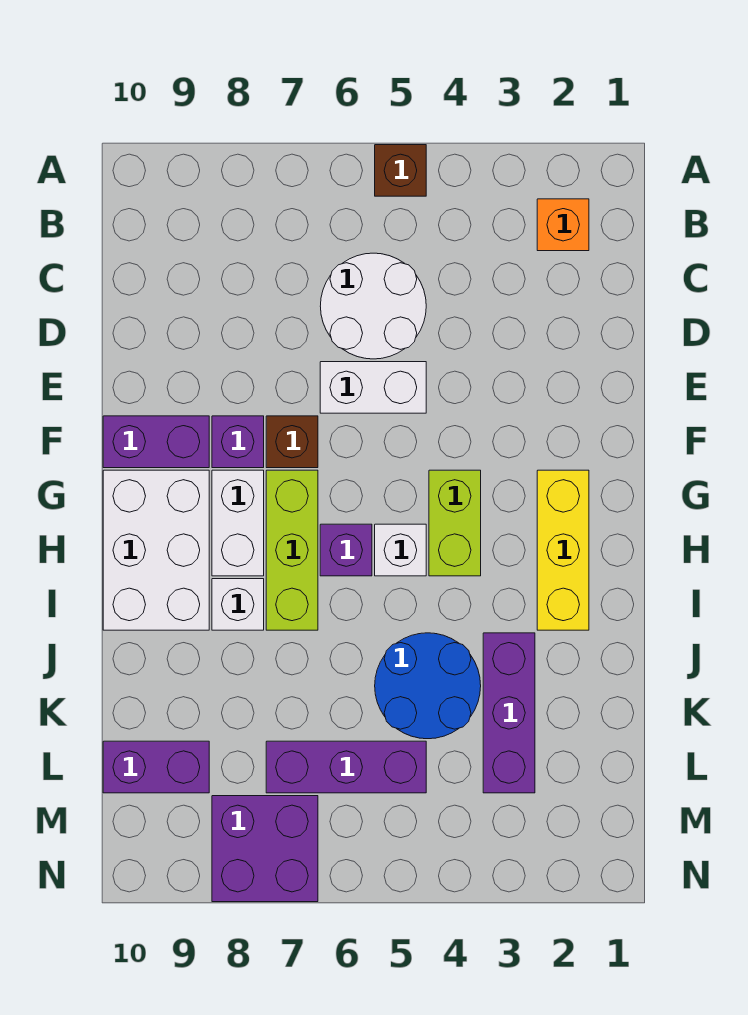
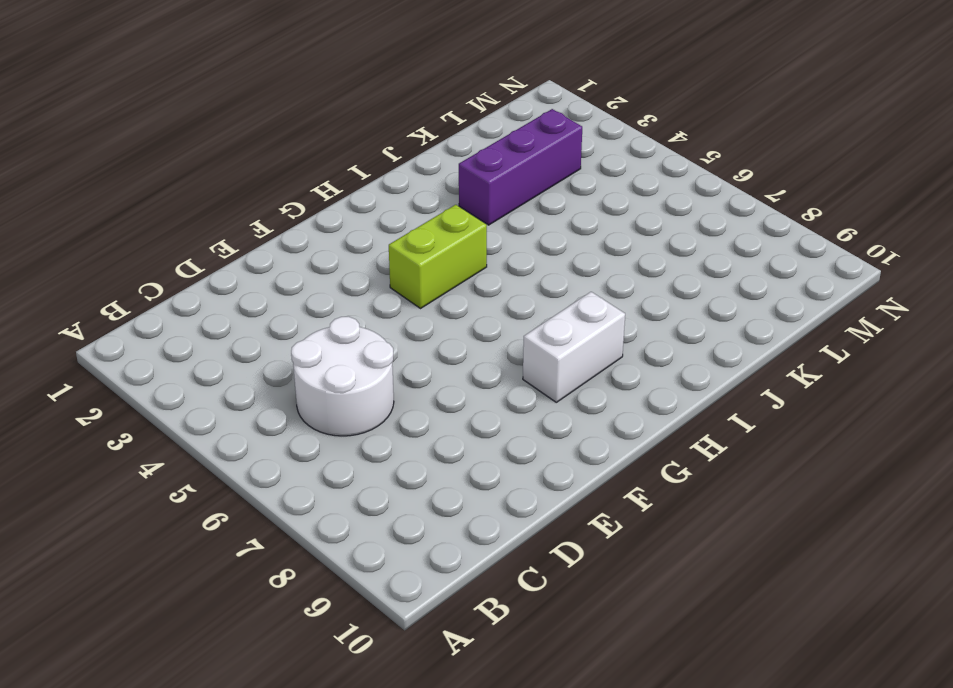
none -> brown 1x1 brick [375,145,426,196]
none -> orange 1x1 brick [537,199,589,251]
none -> white 1x2 brick [320,362,426,413]

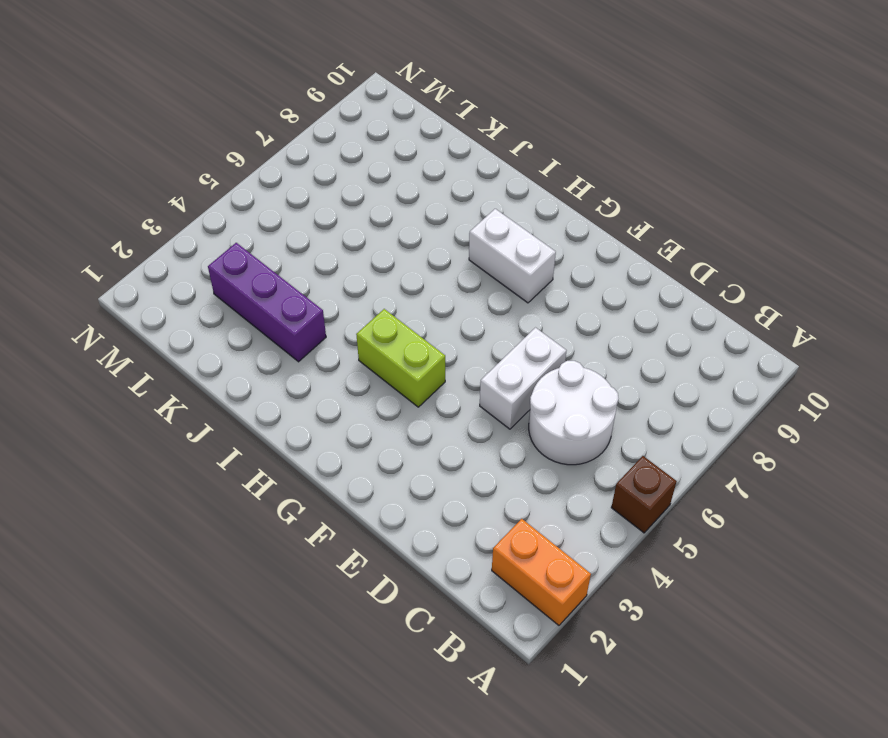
orange 1x2 brick [492,519,591,625] -> orange 1x1 brick [537,199,589,251]
none -> brown 1x1 brick [266,416,318,468]
none -> purple 1x1 brick [212,416,264,468]
none -> purple 1x2 brick [103,416,209,468]

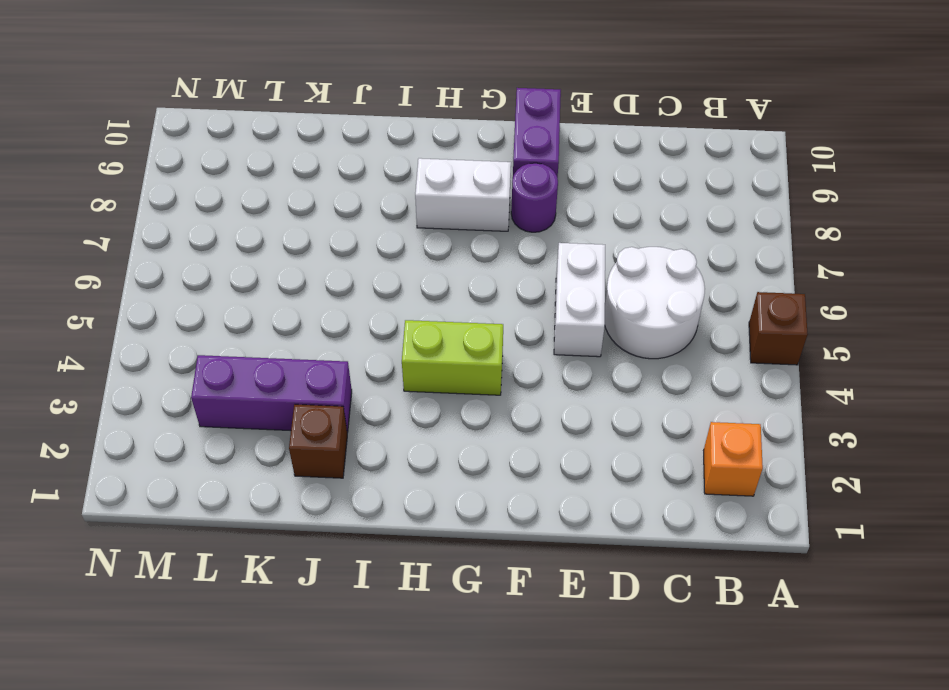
purple 1x1 round brick [511,163,558,232] -> purple 1x1 brick [212,416,264,468]
brown 1x1 brick [289,404,347,478] -> brown 1x1 brick moved to [266,416,318,468]
none -> yellow 1x3 brick [537,470,589,630]
none -> lime 1x3 brick [266,470,318,630]
none -> white 2x3 brick [103,470,209,630]

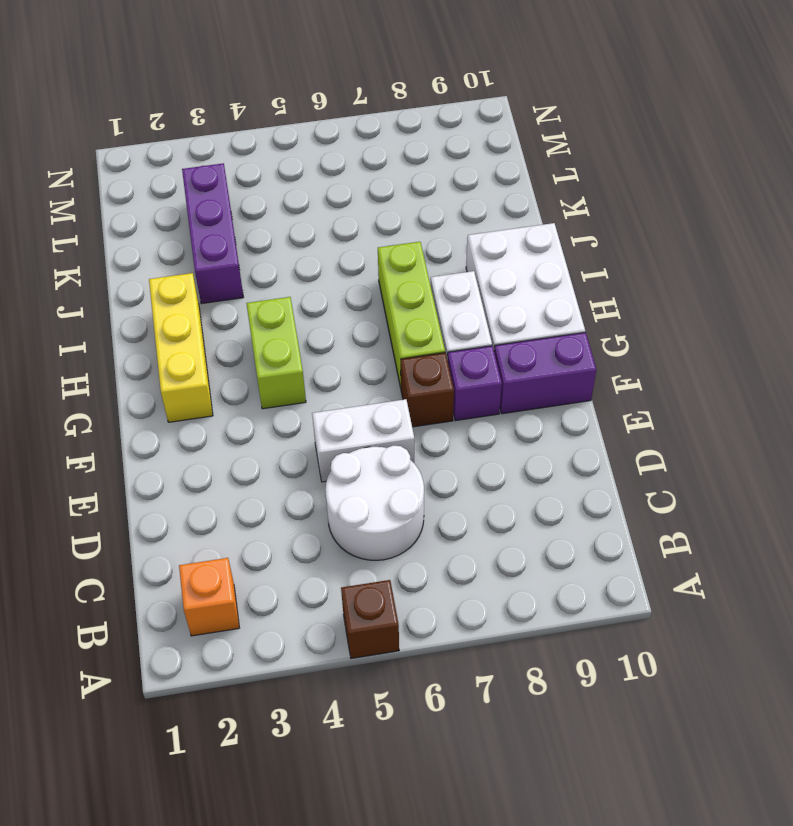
none -> white 1x1 brick [375,524,426,576]
none -> purple 1x1 brick [320,524,372,576]
none -> white 1x1 brick [212,579,264,630]

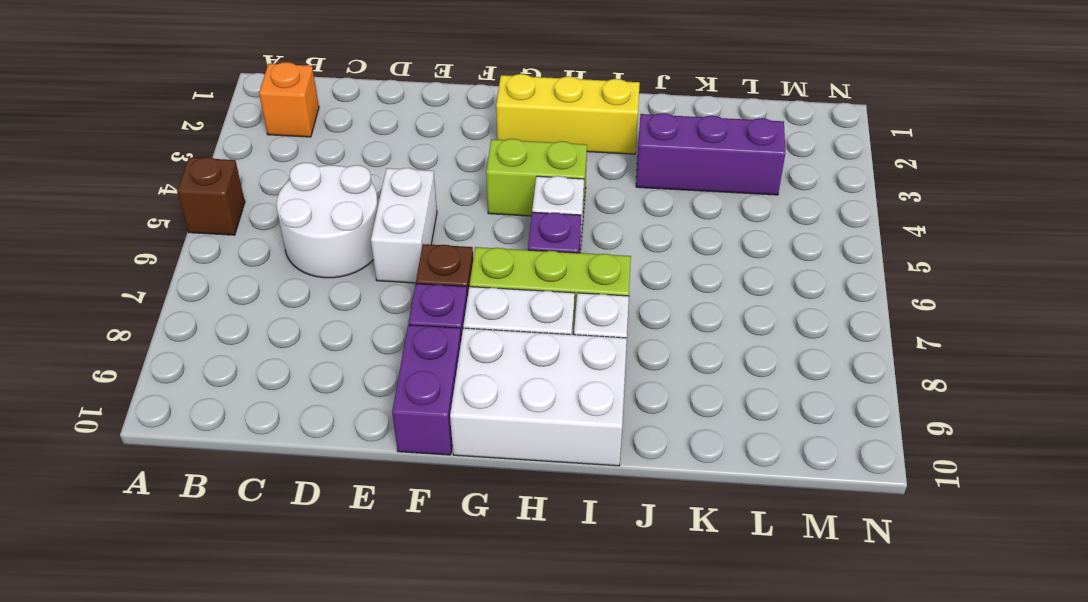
none -> blue 2x2 round brick [375,633,481,739]
none -> purple 1x3 brick [266,741,426,793]
none -> purple 1x2 brick [103,741,209,793]

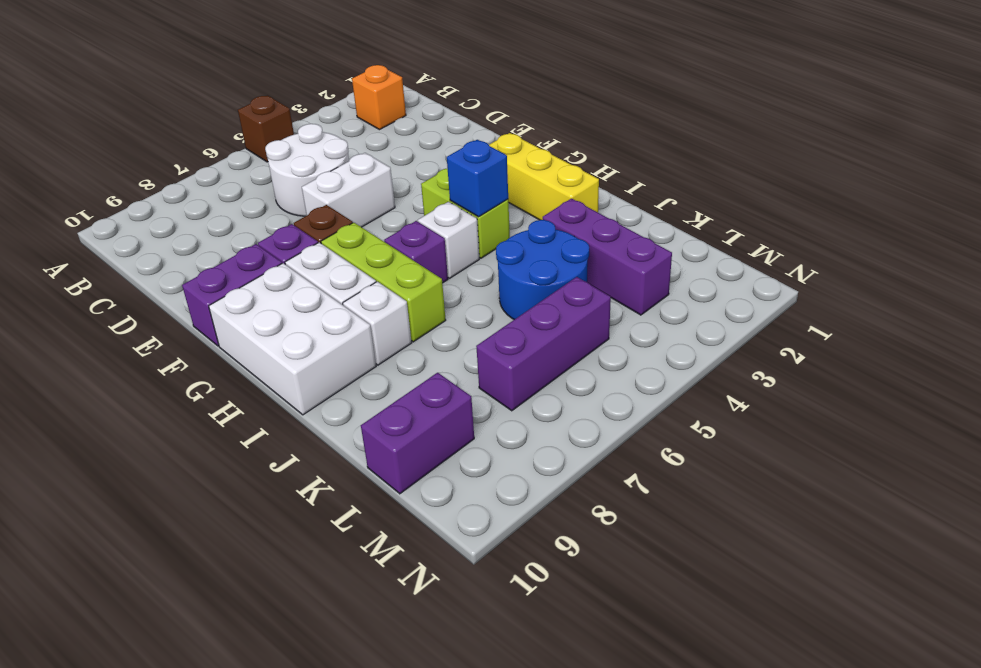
blue 1x1 brick [447,140,508,217] -> none
none -> purple 2x2 brick [212,796,318,902]

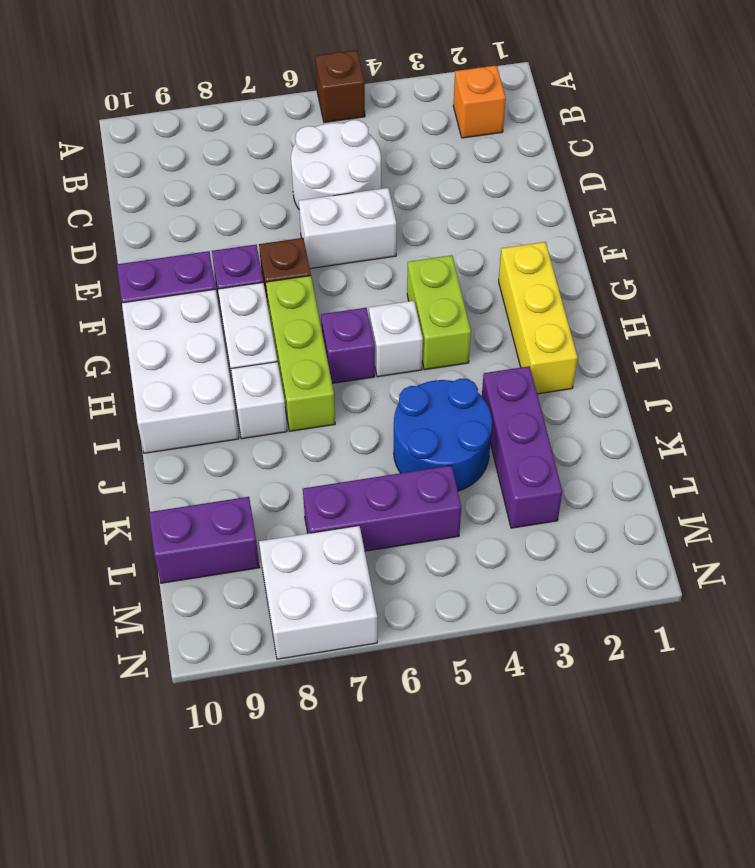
white 2x2 brick [259,526,377,659] -> purple 2x2 brick [212,796,318,902]

